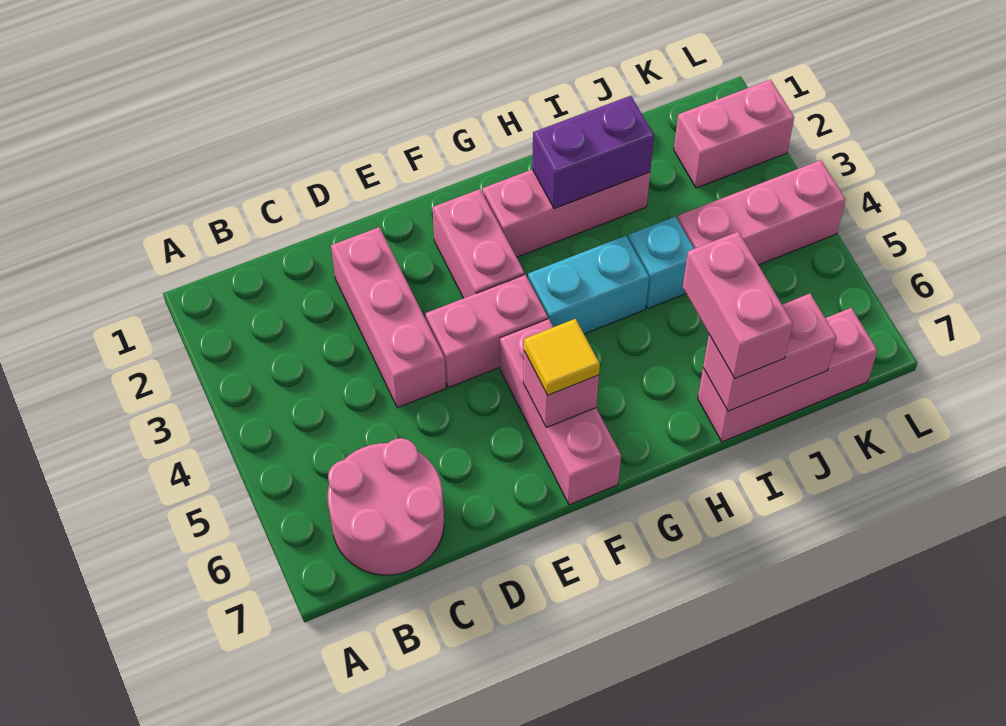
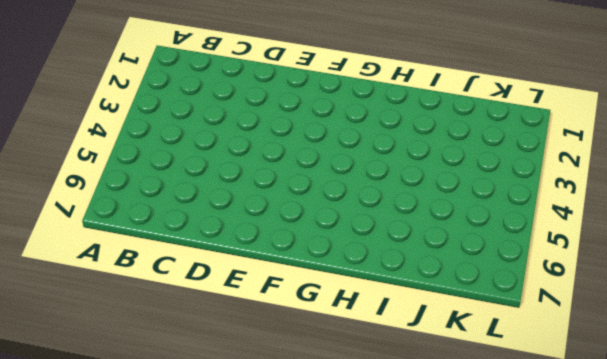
none -> pink 2x2 round brick [328,438,444,575]
none -> pink 1x3 brick [331,227,446,408]
none -> pink 1x2 brick [426,275,548,388]

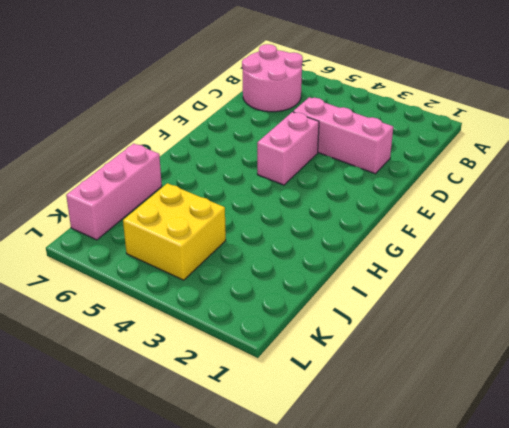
yellow 2x2 brick [123,183,226,280] -> pink 1x3 brick [677,160,846,265]
none -> pink 1x2 brick [433,189,524,298]
none -> pink 1x3 brick [500,319,621,505]
none -> pink 1x3 brick [483,169,650,257]

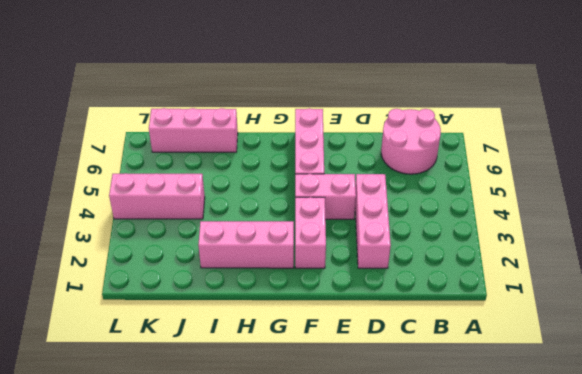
none -> cyan 1x2 brick [528,236,649,334]
none -> cyan 1x1 brick [628,217,694,309]
none -> pink 1x2 brick [674,80,794,188]

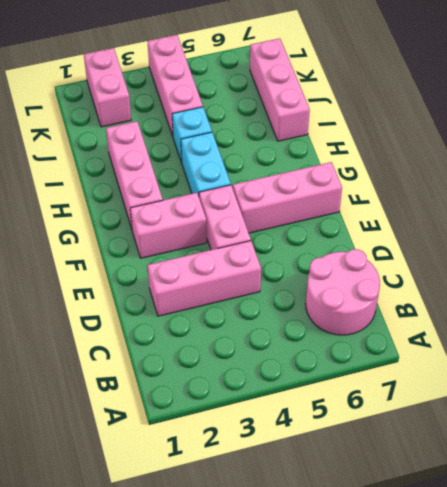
none -> pink 1x1 brick [523,351,599,428]
none -> purple 1x2 brick [532,96,654,209]
none -> pink 1x2 brick [703,294,837,411]

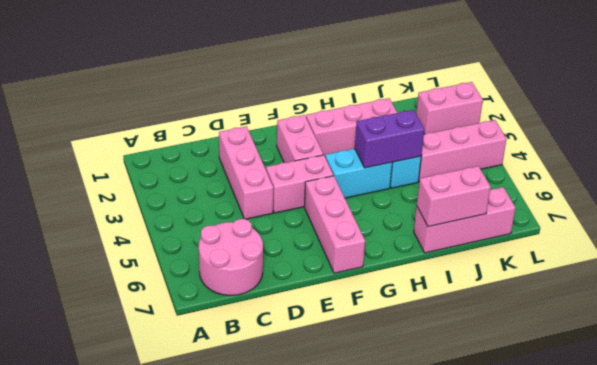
purple 1x2 brick [355,110,424,168] -> purple 1x2 brick moved to [532,96,654,209]
none -> pink 1x1 brick [523,351,599,428]
none -> yellow 1x1 tile [524,319,600,395]
none -> pink 1x2 brick [683,232,793,379]

